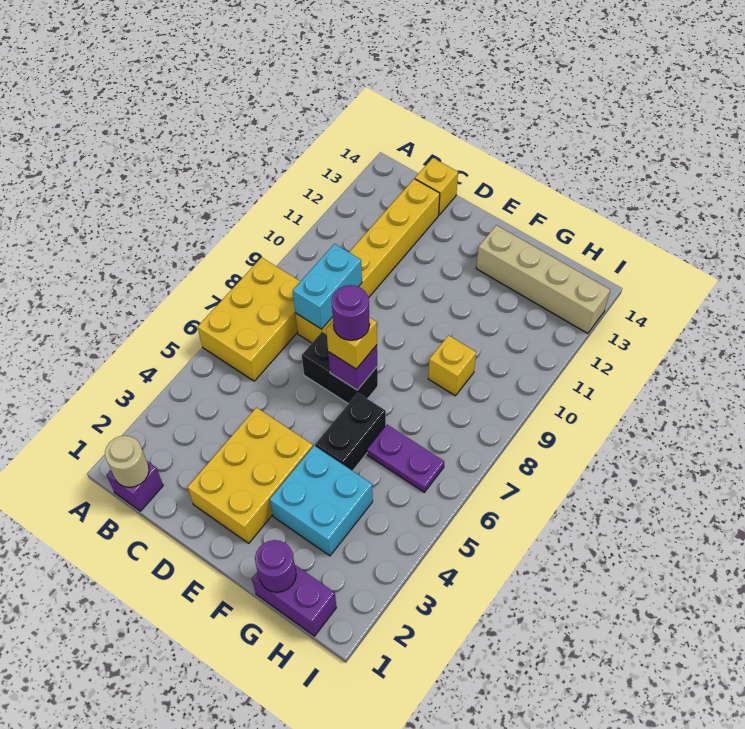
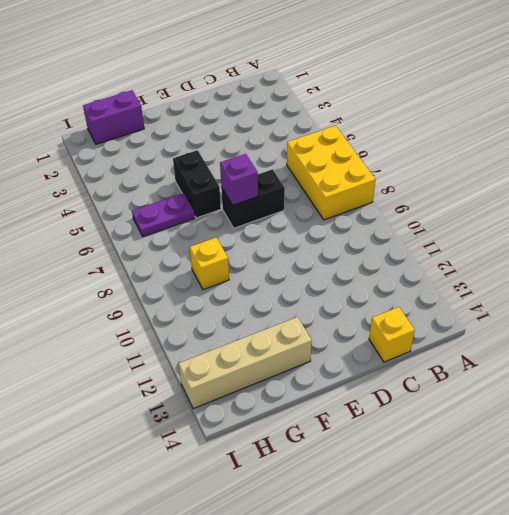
none -> purple 1x1 brick [107,461,163,511]
none -> yellow 1x6 brick [295,179,440,343]
none -> yellow 2x3 brick [188,408,313,543]

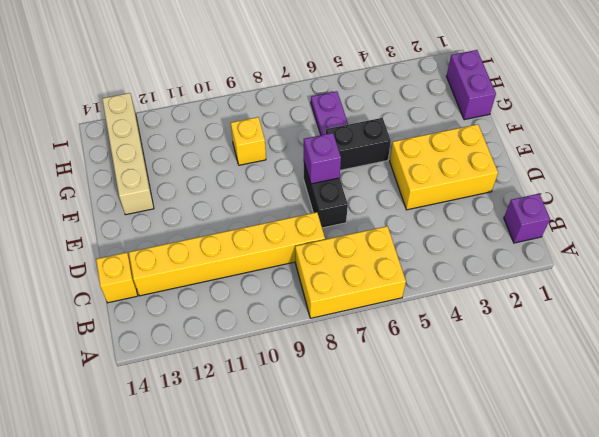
none -> cyan 2x2 brick [270,446,373,556]
none -> tan 1x1 round brick [105,436,149,487]
none -> cyan 1x2 brick [293,244,362,329]

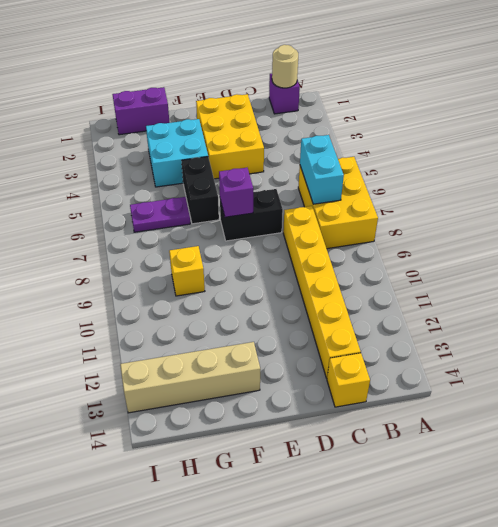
cyan 1x2 brick [300,135,344,204] -> cyan 1x2 brick moved to [293,244,362,329]
none -> purple 1x1 round brick [255,540,296,592]
none -> yellow 1x1 brick [326,317,377,369]
none -> purple 1x1 round brick [332,285,370,340]

